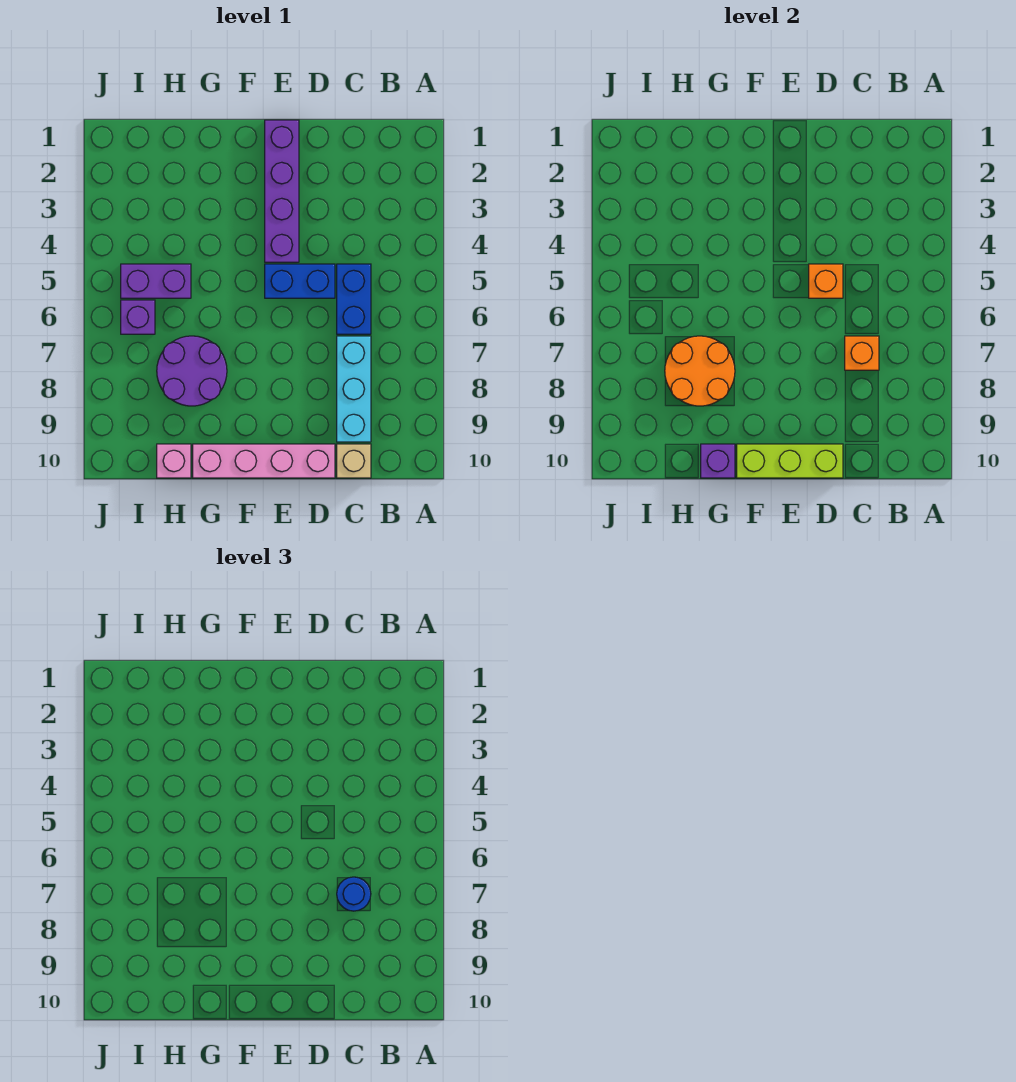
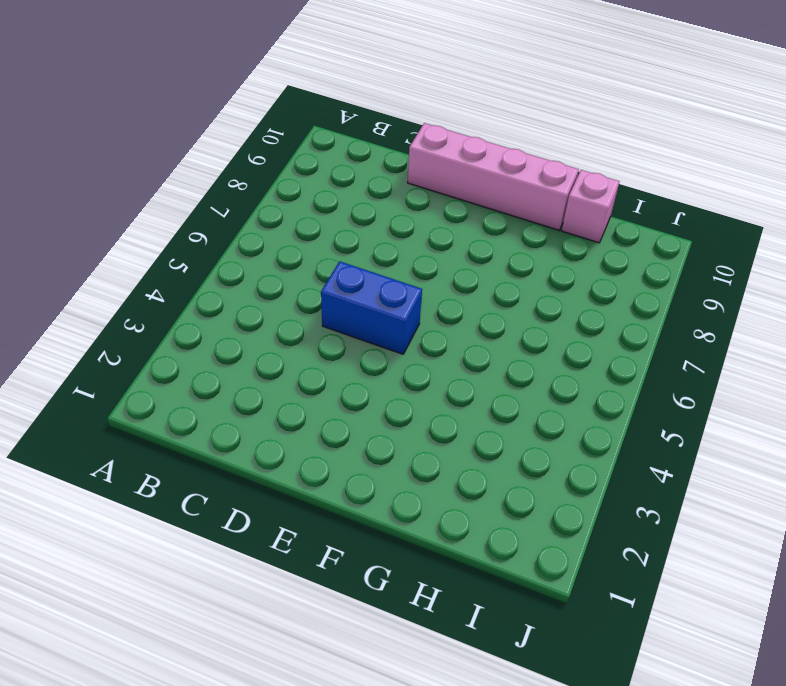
none -> blue 1x2 brick [337,264,371,334]
none -> cyan 1x3 brick [337,336,371,442]
none -> tan 1x1 brick [337,444,371,478]

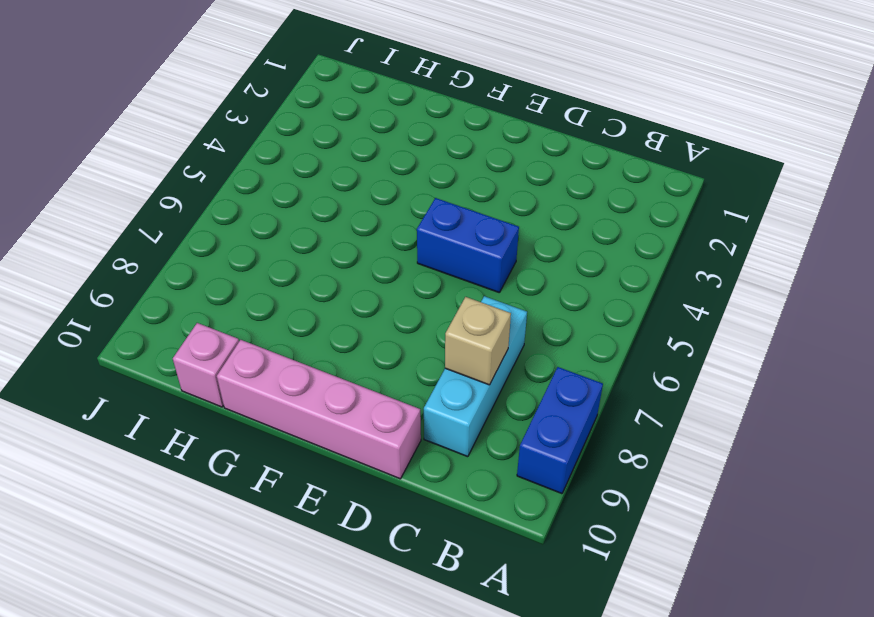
blue 1x2 brick [517,367,603,494] -> blue 1x2 brick moved to [337,264,371,334]
tan 1x1 brick [445,297,511,385] -> tan 1x1 brick moved to [337,444,371,478]
none -> purple 1x4 brick [265,120,299,262]
none -> purple 2x2 round brick [157,336,227,406]
none -> purple 1x2 brick [121,264,191,298]

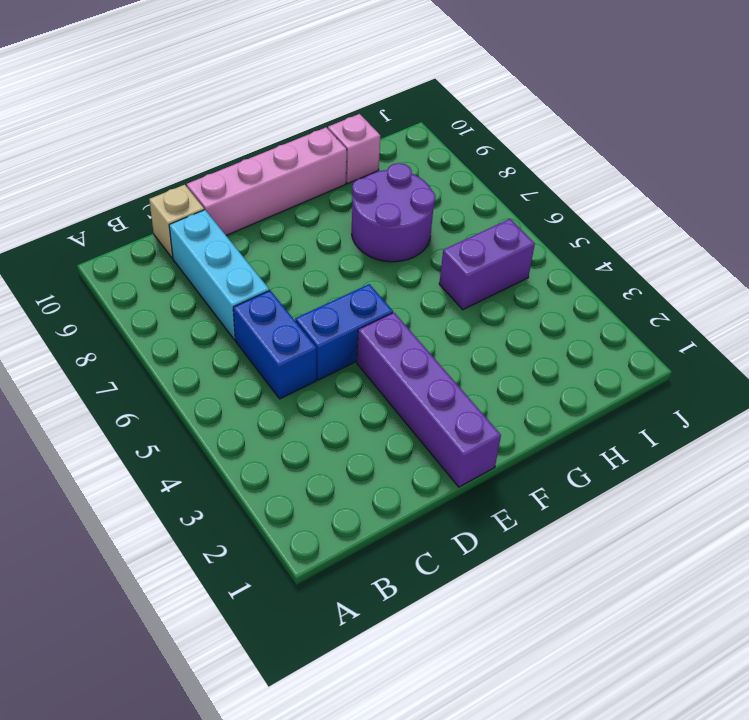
none -> purple 1x1 brick [121,300,155,334]
none -> orange 1x1 brick [845,336,879,370]
none -> orange 1x1 brick [809,264,843,298]

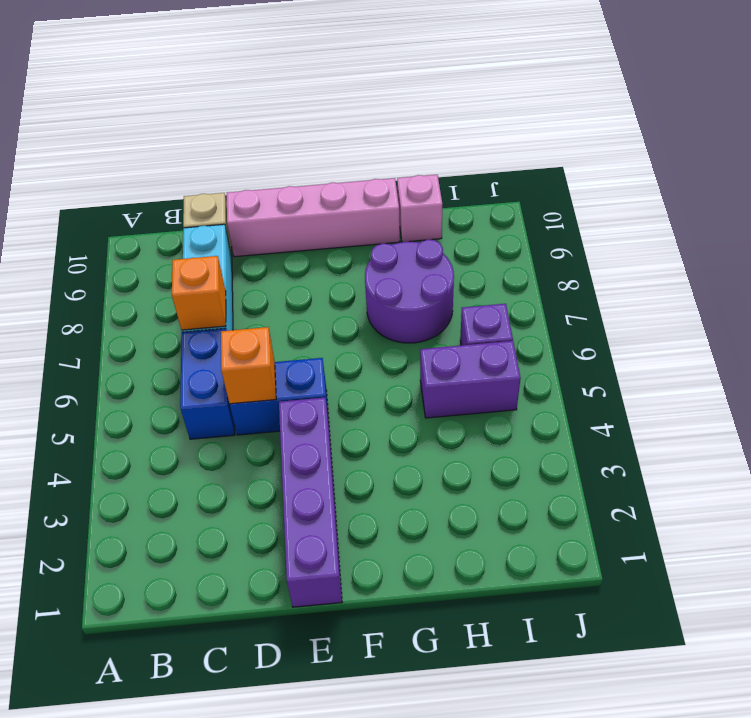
none -> lime 1x3 brick [737,444,843,478]
none -> orange 2x2 round brick [665,336,735,406]
none -> purple 1x1 brick [701,444,735,478]

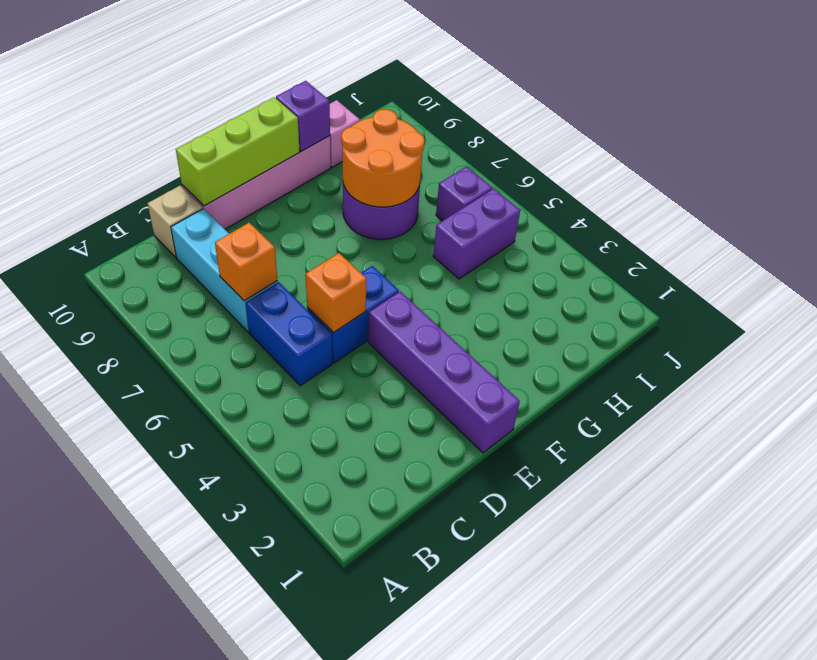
none -> blue 1x1 round brick [337,877,371,911]

